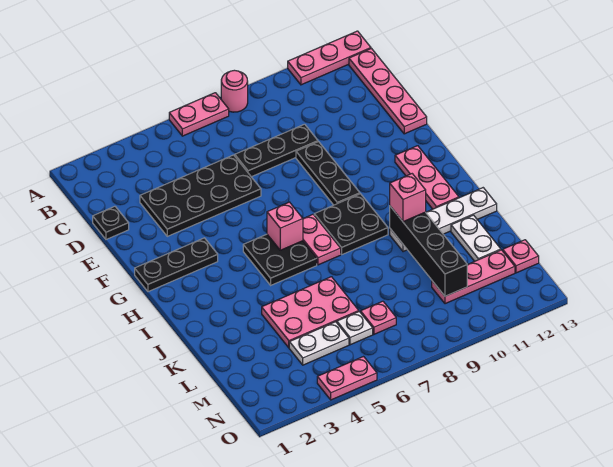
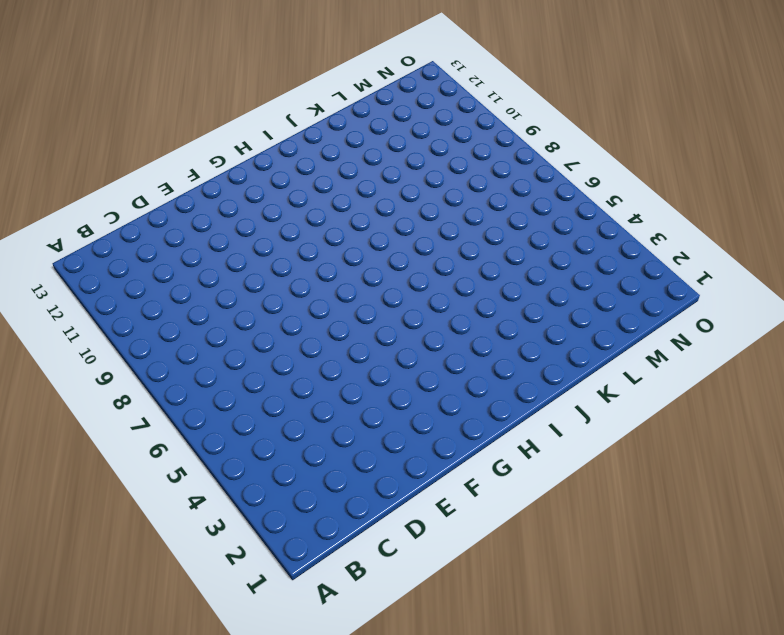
none -> pink 1x2 plate [169,93,229,136]
none -> pink 1x1 round brick [221,70,248,112]
none -> pink 1x3 plate [288,31,371,85]

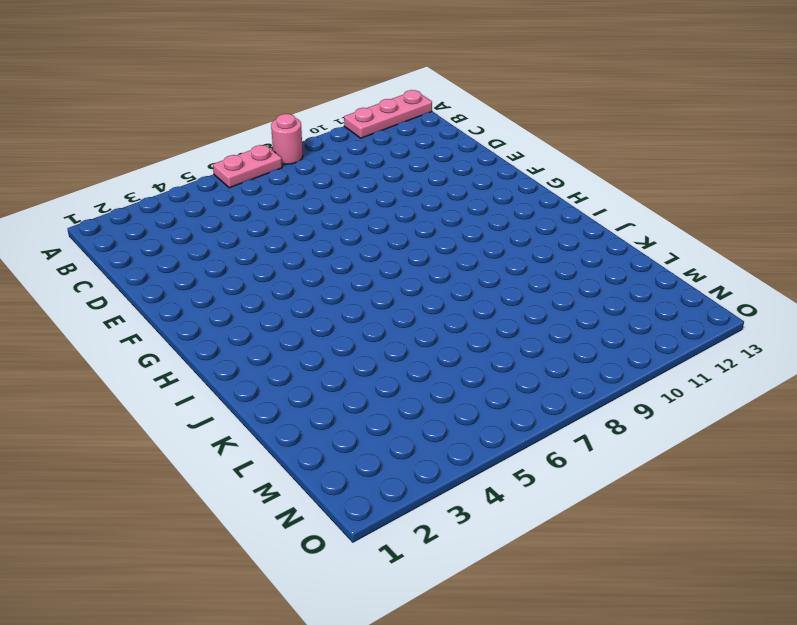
none -> pink 1x4 plate [349,49,427,134]
none -> black 1x1 plate [93,206,129,239]
none -> black 2x4 plate [140,155,261,236]

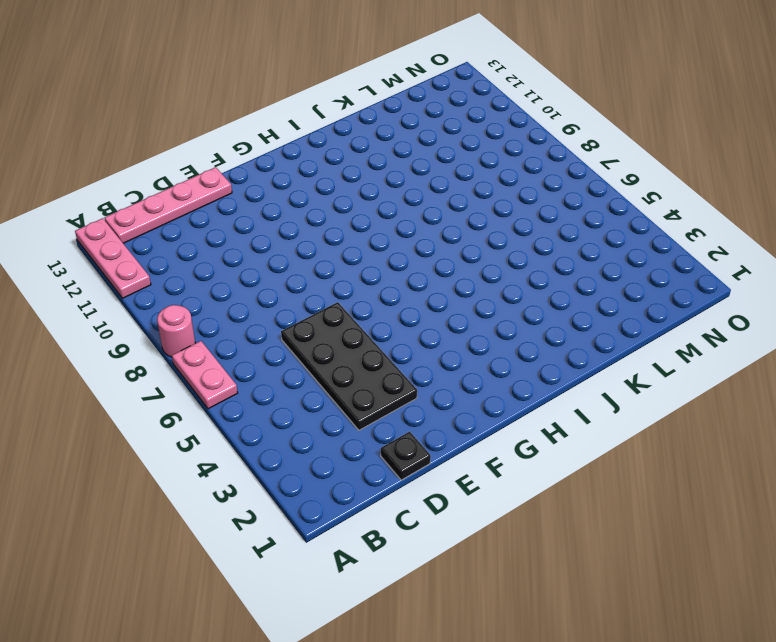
none -> black 1x3 plate [235,124,318,177]
none -> black 1x3 plate [296,142,360,205]
none -> black 1x3 plate [135,238,218,292]

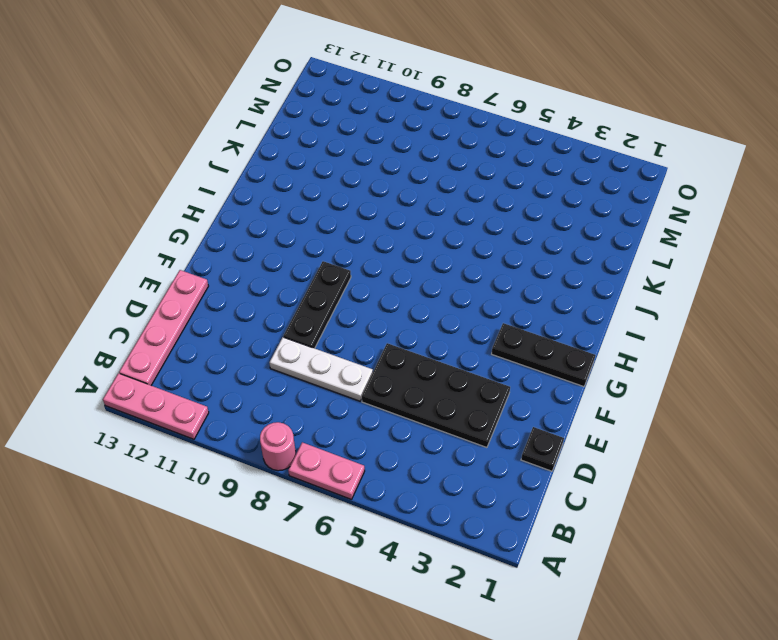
white 1x3 plate [269,337,373,401] -> black 1x3 plate [235,124,318,177]
none -> pink 1x3 plate [395,146,459,209]
none -> black 2x2 plate [243,234,317,285]
none -> pink 1x2 plate [303,214,341,265]

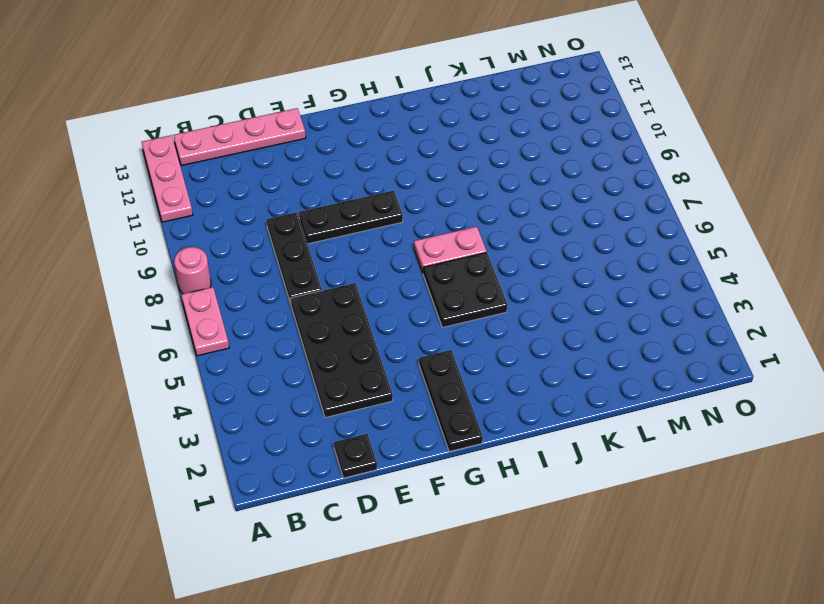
none -> pink 1x3 plate [395,146,459,209]
none -> black 2x2 plate [314,194,388,254]
none -> white 1x4 plate [390,188,497,252]

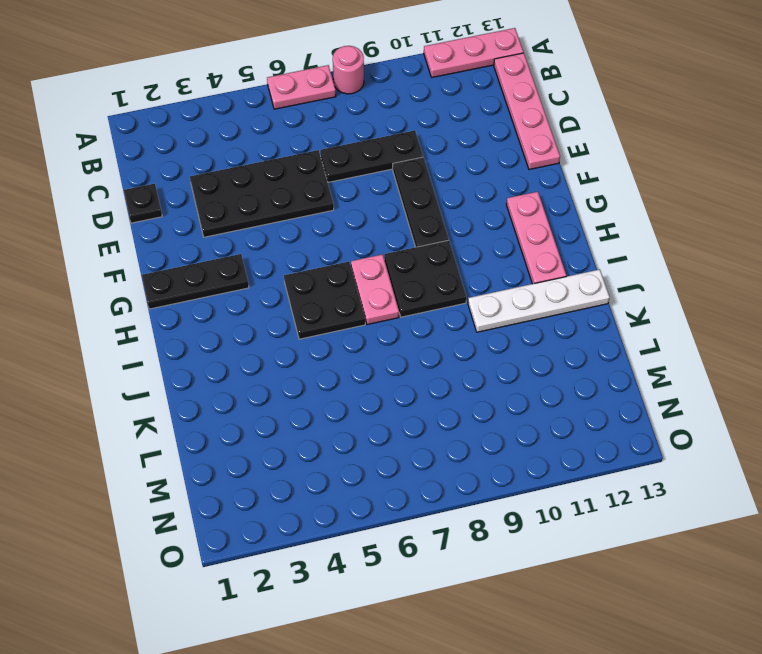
none -> pink 2x3 plate [262,277,359,348]
none -> white 1x2 plate [451,215,501,261]
none -> white 1x2 plate [289,322,349,365]

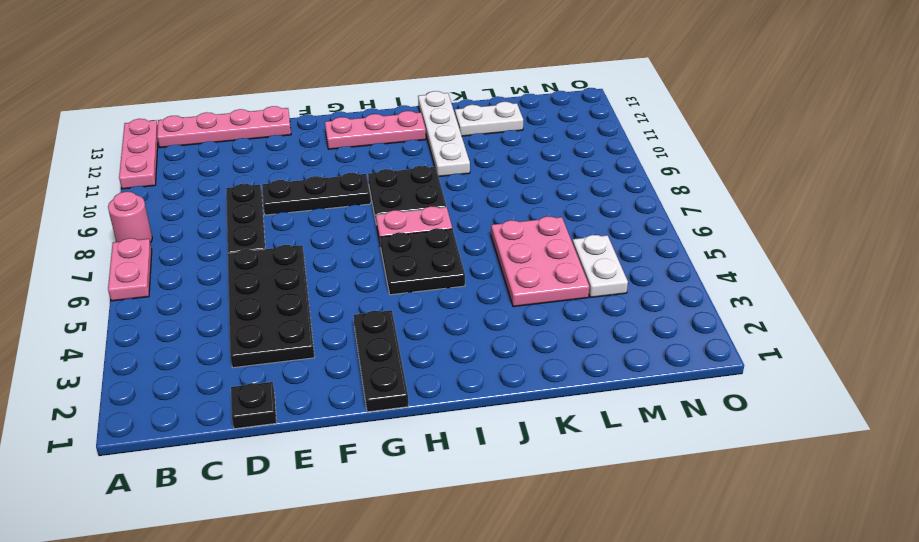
none -> white 1x1 plate [337,312,373,345]
none -> pink 1x1 plate [361,301,396,334]
none -> pink 1x3 plate [432,250,515,304]

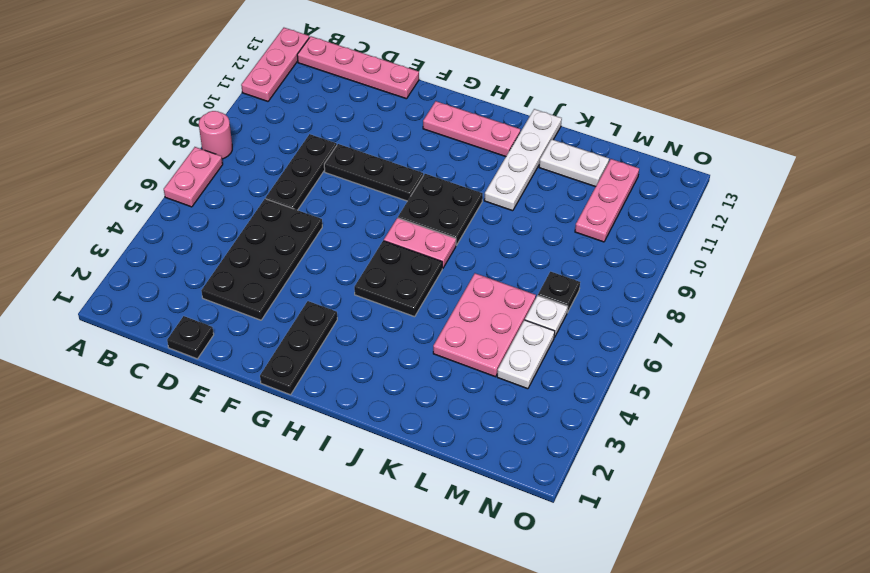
black 1x1 plate [538,272,580,313] -> pink 1x1 plate [361,301,396,334]
none -> pink 1x1 plate [503,240,539,273]
none -> pink 1x2 plate [317,357,377,400]
none -> pink 1x1 brick [267,202,303,250]

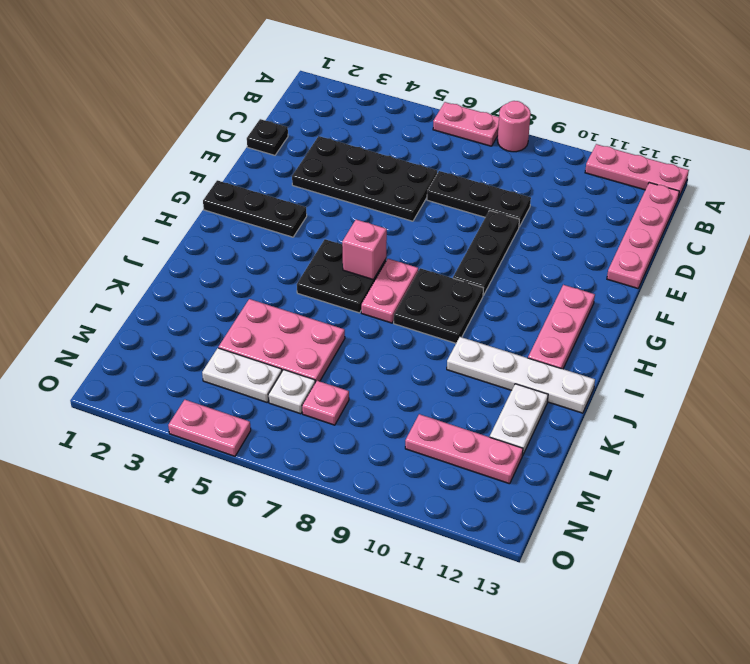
none -> pink 1x1 plate [503,240,539,273]
none -> black 1x4 brick [390,206,467,296]
none -> pink 1x1 brick [390,174,426,222]

